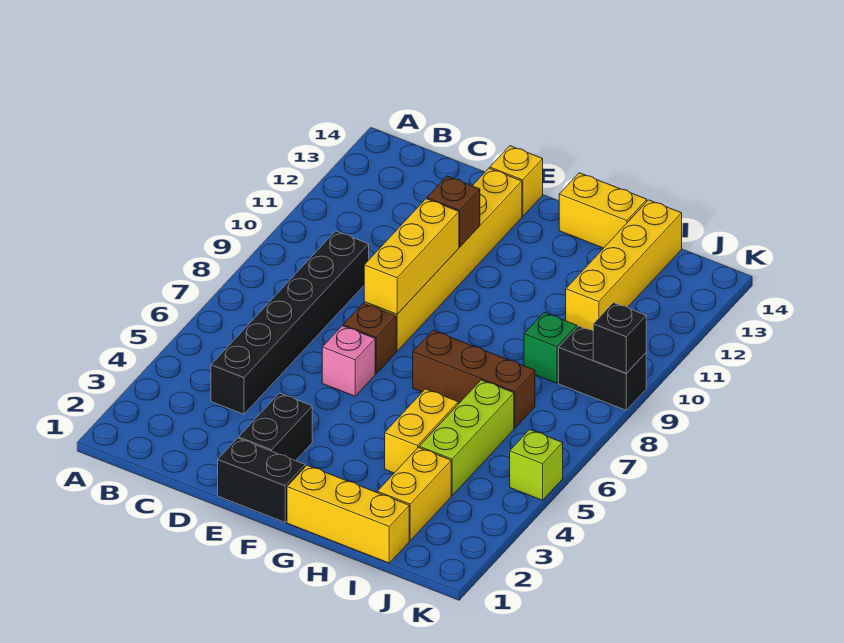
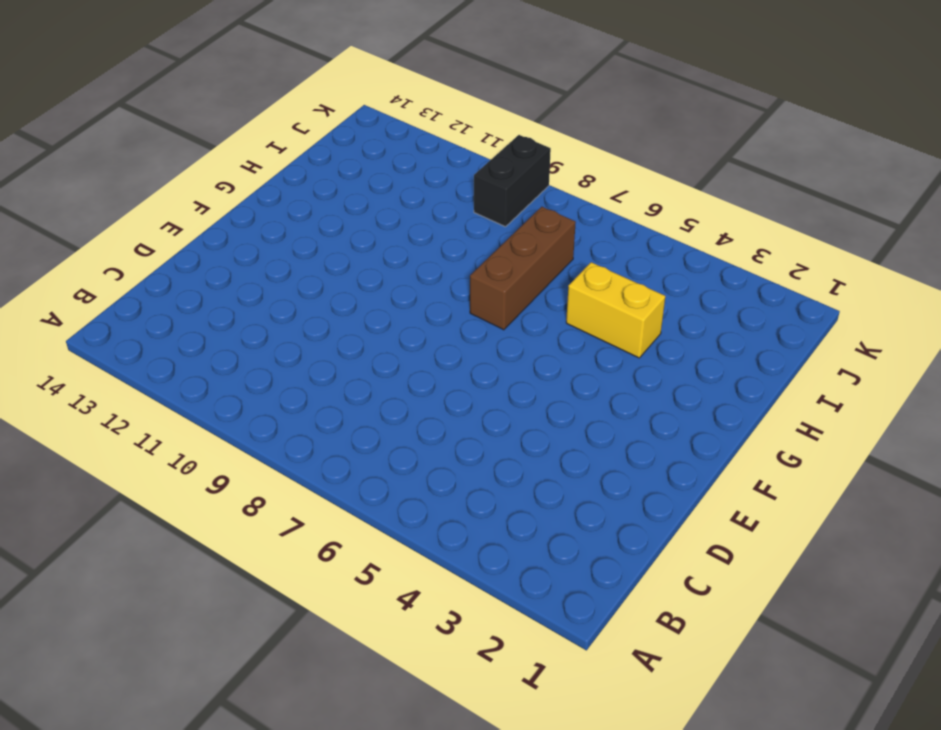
none -> black 1x6 brick [211,231,369,414]
none -> black 1x2 brick [218,438,305,522]
none -> black 1x2 brick [239,393,312,461]

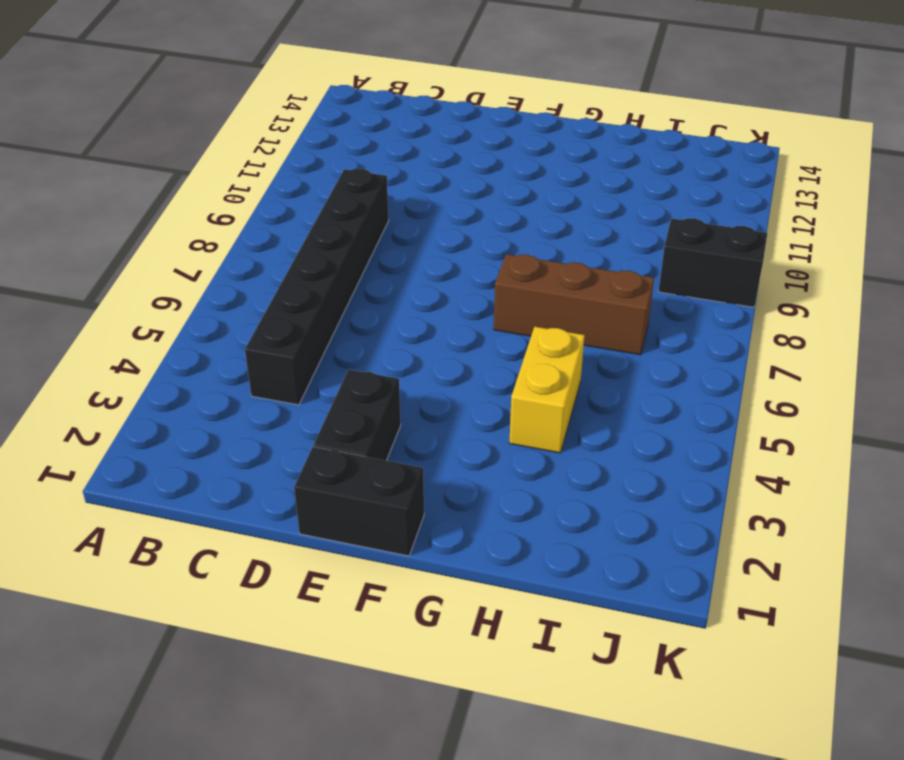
none -> pink 1x1 brick [322,326,375,396]
none -> brown 1x1 brick [343,303,396,374]
none -> yellow 1x6 brick [364,168,522,351]

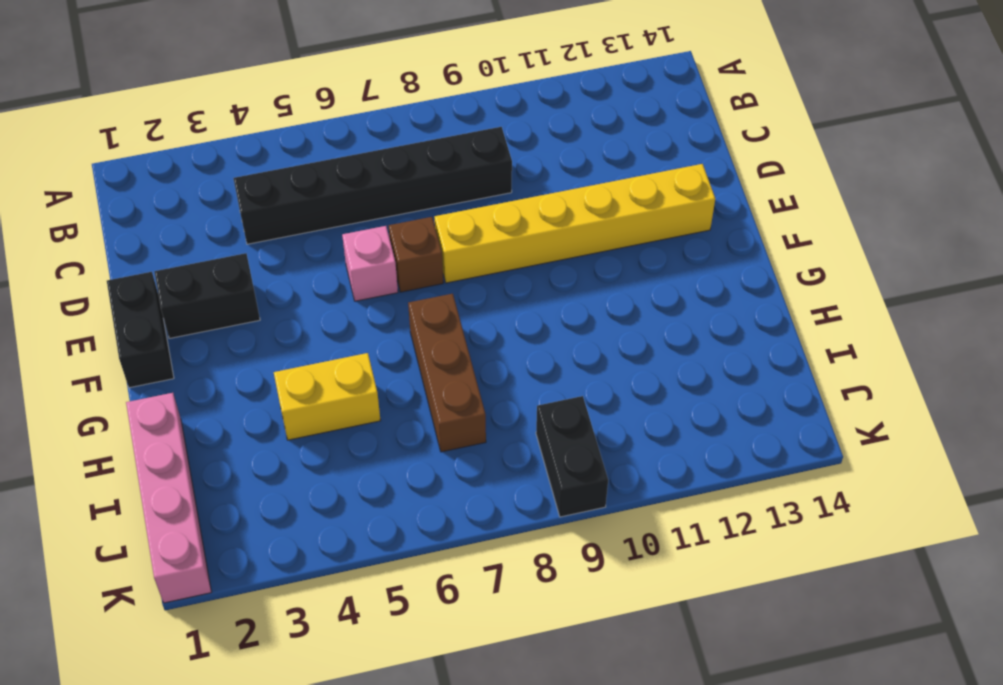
pink 1x4 brick [126,393,211,603] -> yellow 1x3 brick [287,465,409,563]
none -> yellow 1x1 brick [490,146,543,216]
none -> yellow 1x2 brick [559,173,647,248]
none -> yellow 1x2 brick [377,447,451,540]

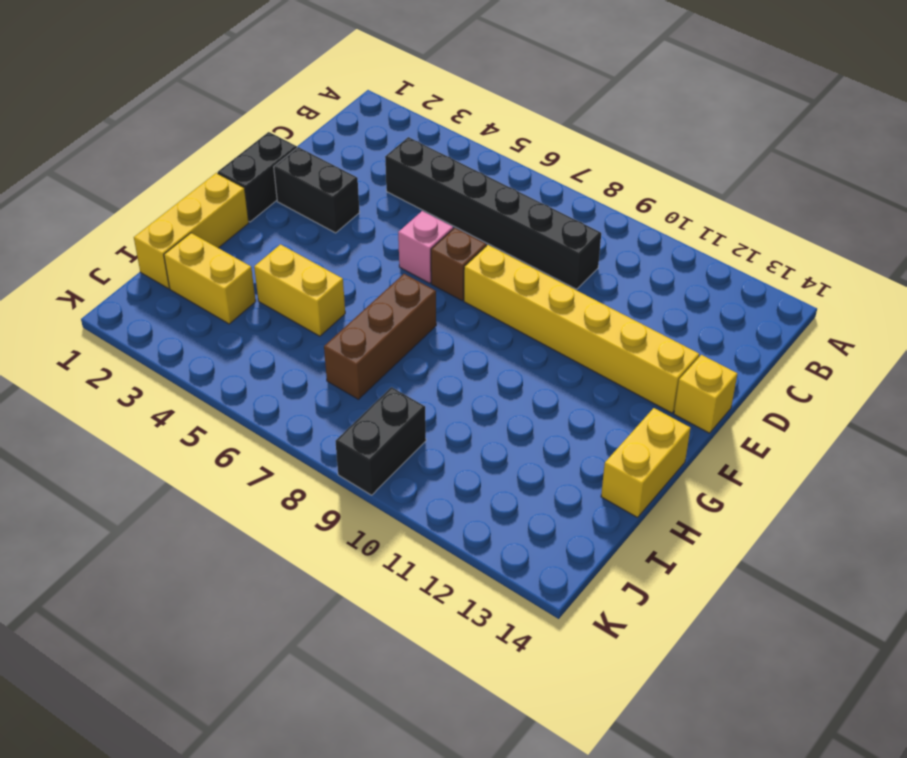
none -> lime 1x3 brick [419,380,514,496]
none -> green 1x1 brick [524,313,577,383]
none -> yellow 1x4 brick [566,200,682,331]

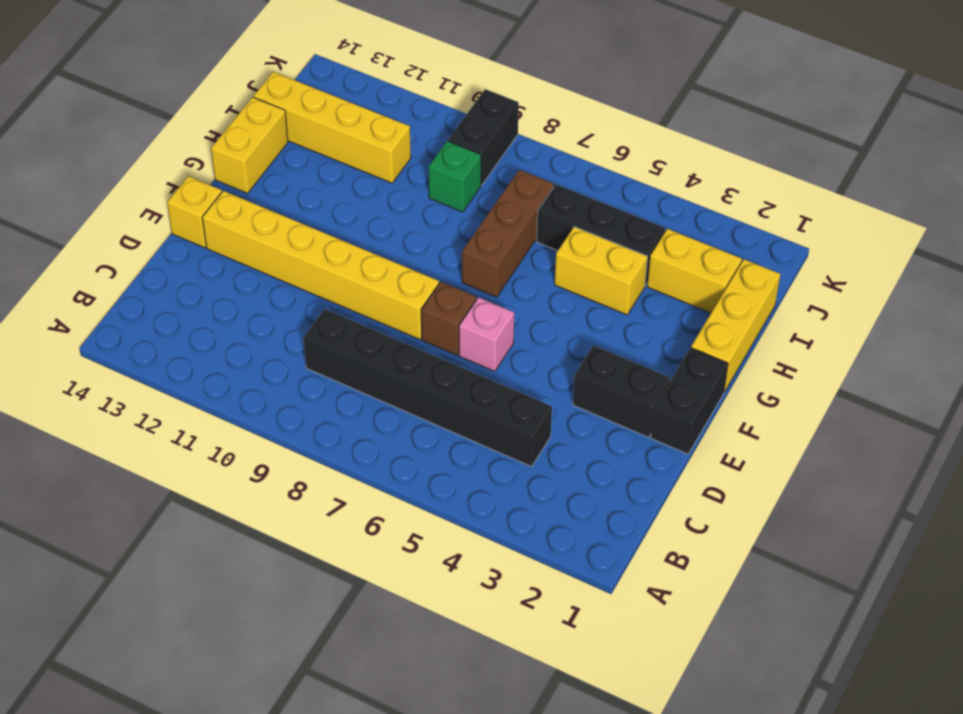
black 1x3 brick [537,184,665,286] -> lime 1x3 brick [419,380,514,496]
none -> lime 1x1 brick [510,430,563,500]
none -> yellow 1x3 brick [364,199,459,314]
none -> brown 1x1 brick [427,176,480,247]

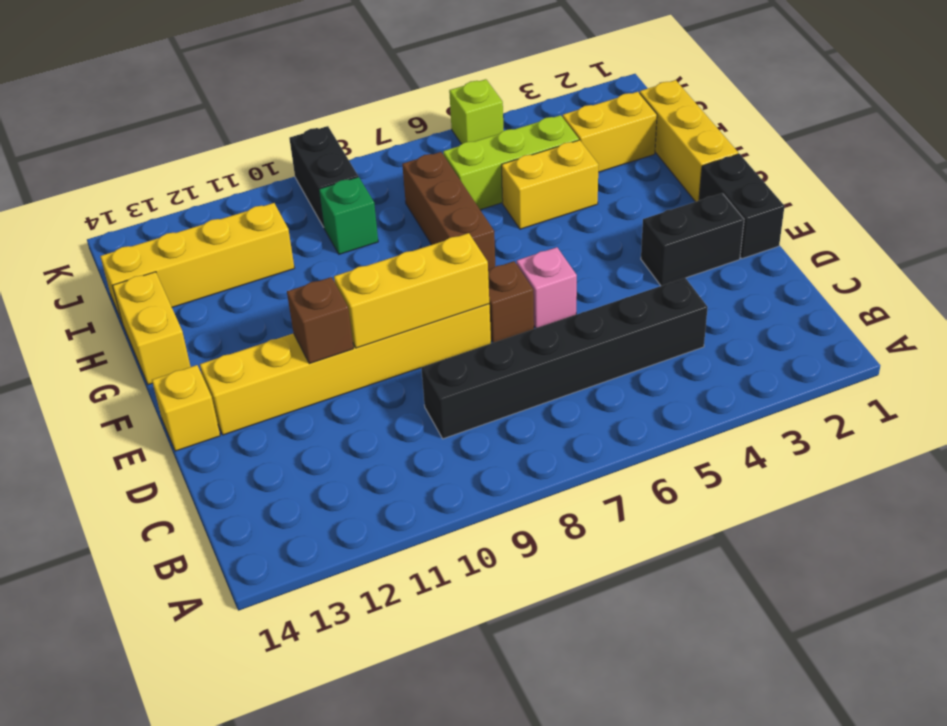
none -> black 1x1 brick [593,303,646,373]

